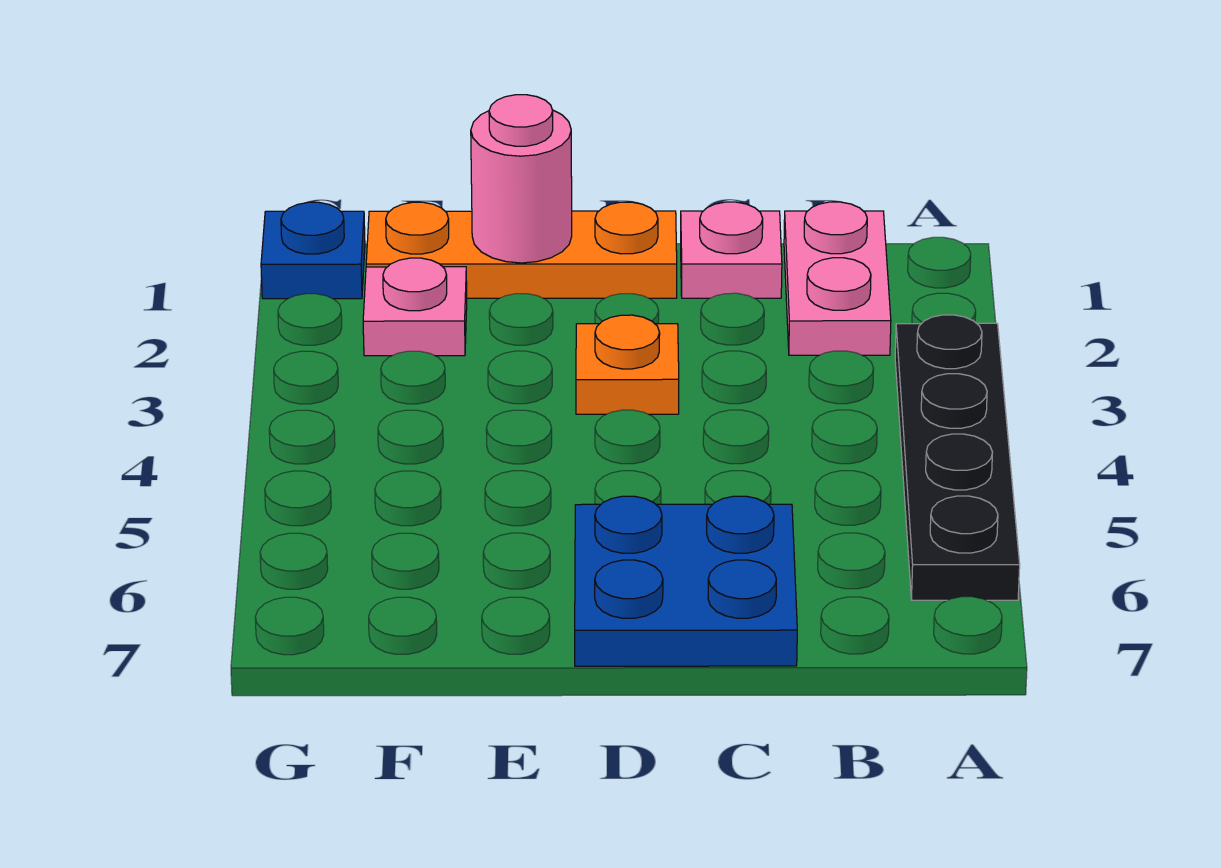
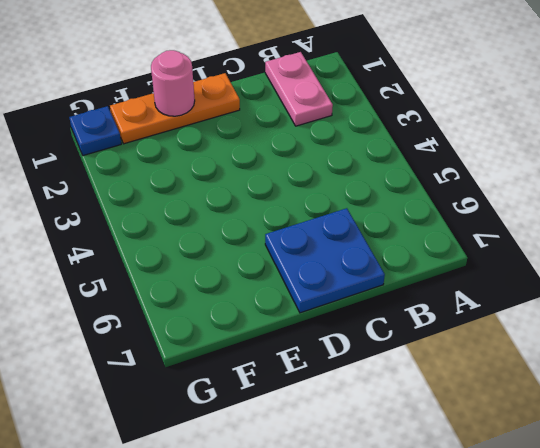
none -> black 1x4 plate [895,315,1020,600]
none -> pink 1x1 plate [681,202,782,298]

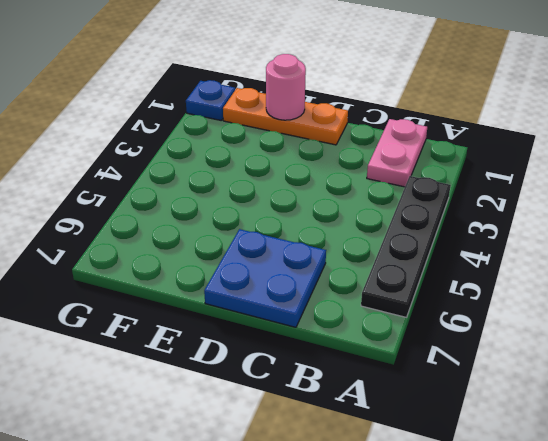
none -> pink 1x1 plate [681,202,782,298]
none -> orange 1x1 plate [576,315,679,414]

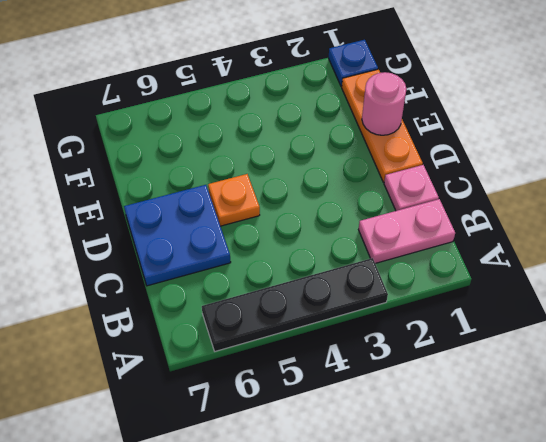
orange 1x1 plate [208,174,260,226] -> orange 1x1 plate moved to [576,315,679,414]
none -> pink 1x1 plate [363,258,467,356]

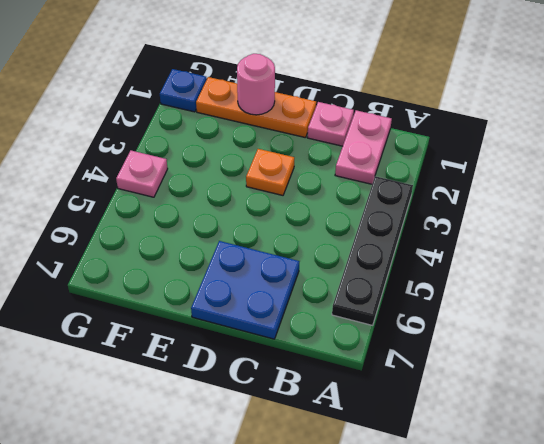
pink 1x1 plate [116,151,168,197] -> pink 1x1 plate moved to [363,258,467,356]

